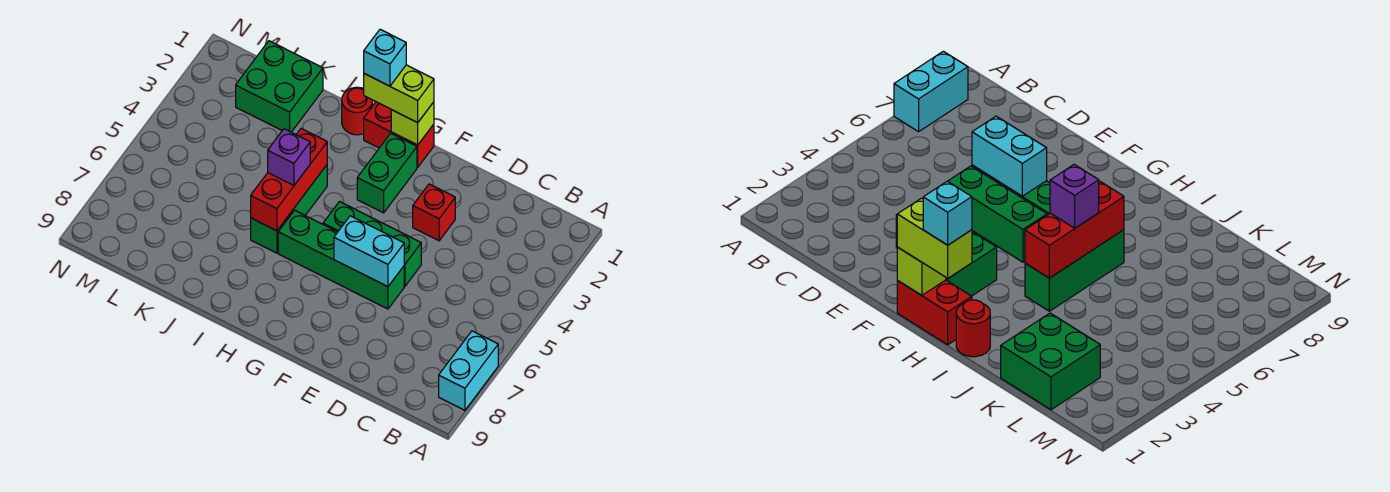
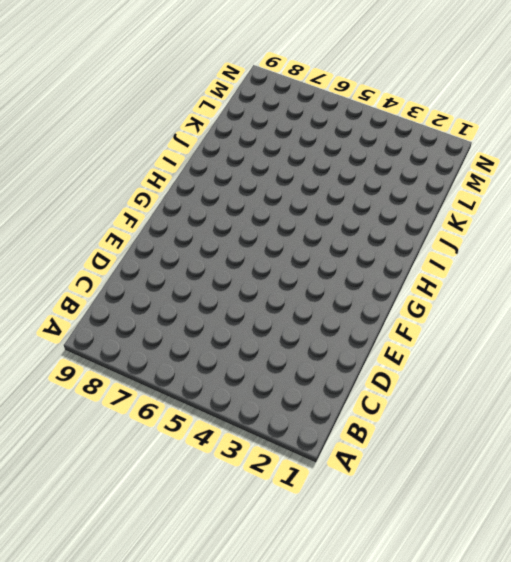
none -> cyan 1x2 brick [439,331,498,410]
none -> red 1x1 brick [413,184,455,241]
none -> green 1x3 brick [323,202,421,286]

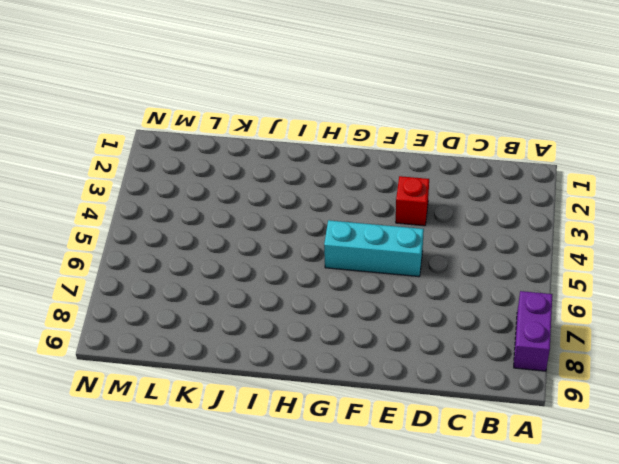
purple 1x2 brick [514,291,552,371] -> cyan 1x2 brick [439,331,498,410]
cyan 1x3 brick [324,220,424,276] -> green 1x3 brick [323,202,421,286]
none -> green 1x4 brick [278,210,404,309]
none -> red 1x2 brick [364,102,434,167]
none -> green 1x2 brick [357,133,417,213]

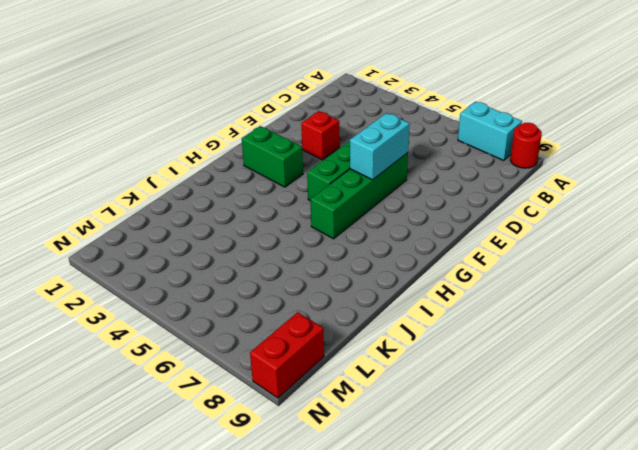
red 1x1 round brick [510,123,542,168] -> red 1x1 round brick moved to [342,87,373,135]
red 1x2 brick [250,312,324,398] -> red 1x2 brick moved to [364,102,434,167]
none -> green 1x3 brick [251,165,327,253]
none -> green 2x2 brick [236,41,323,132]
none -> lime 1x1 brick [391,102,434,145]

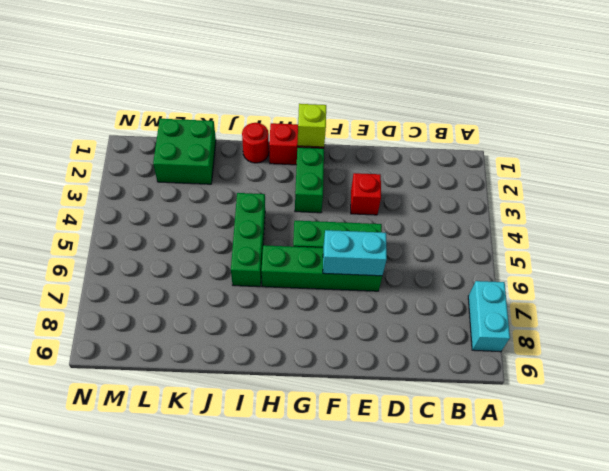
none -> red 1x3 brick [251,129,327,231]
none -> lime 1x2 brick [364,65,434,123]
none -> purple 1x1 brick [268,129,310,185]

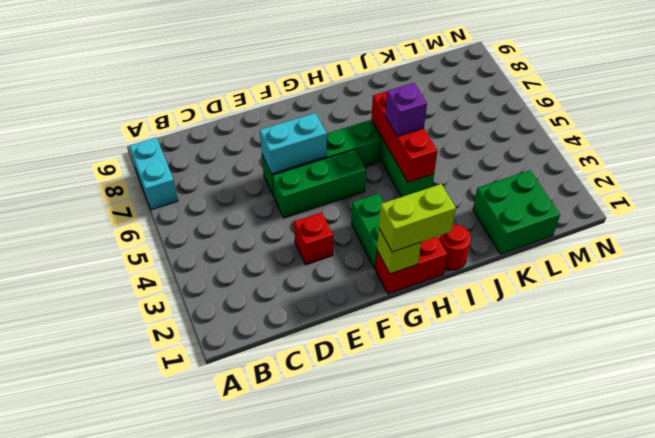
none -> cyan 1x1 brick [364,29,406,86]

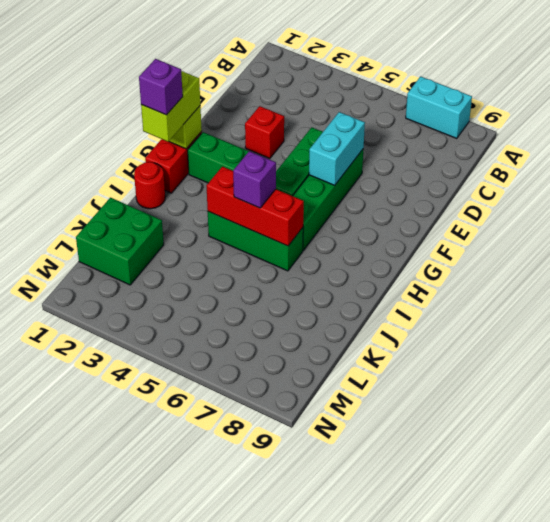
purple 1x1 brick [139,59,183,115] -> cyan 1x1 brick [364,29,406,86]

